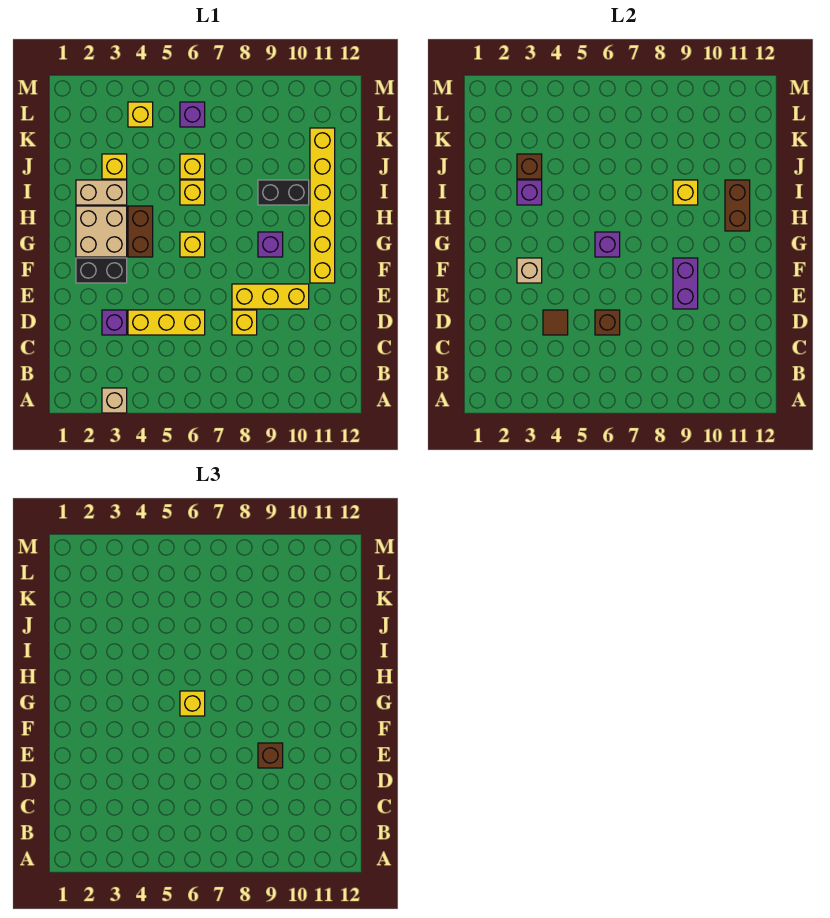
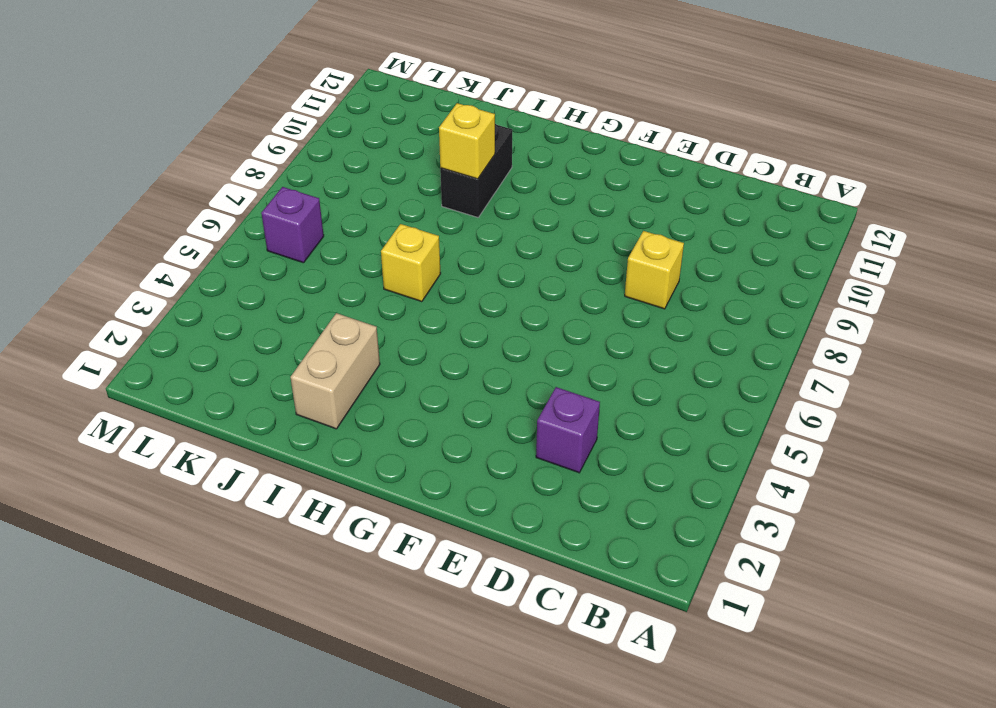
none -> tan 1x1 brick [102,388,127,413]
none -> yellow 1x3 brick [128,310,205,335]
none -> yellow 1x3 brick [232,284,309,309]

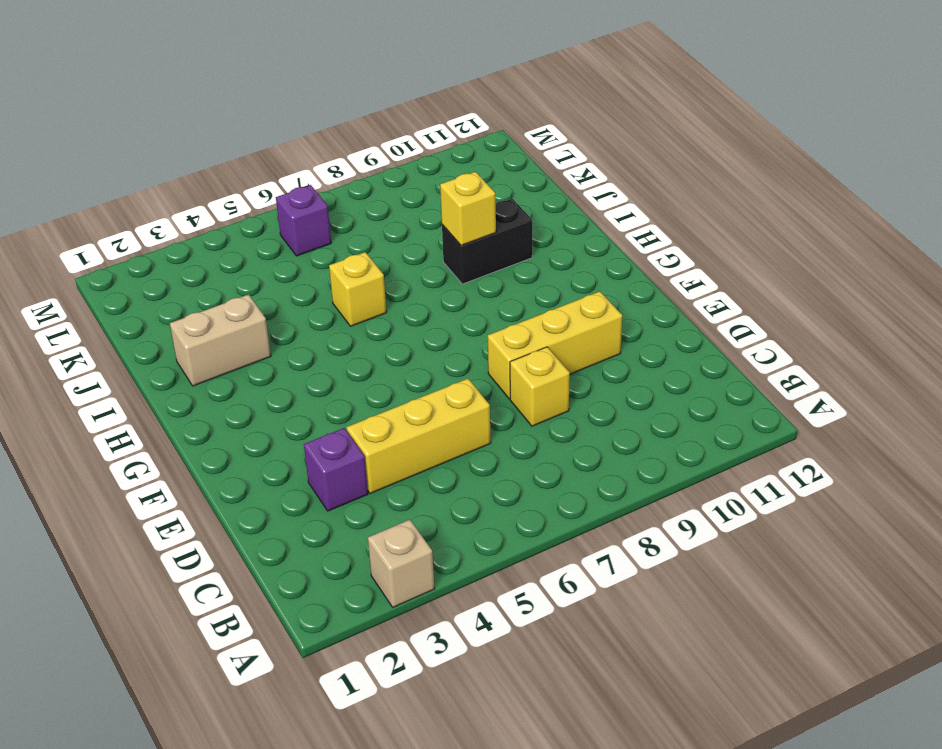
none -> black 1x2 brick [76,258,127,283]
none -> yellow 1x6 brick [310,128,335,283]
none -> tan 2x2 brick [76,206,127,257]

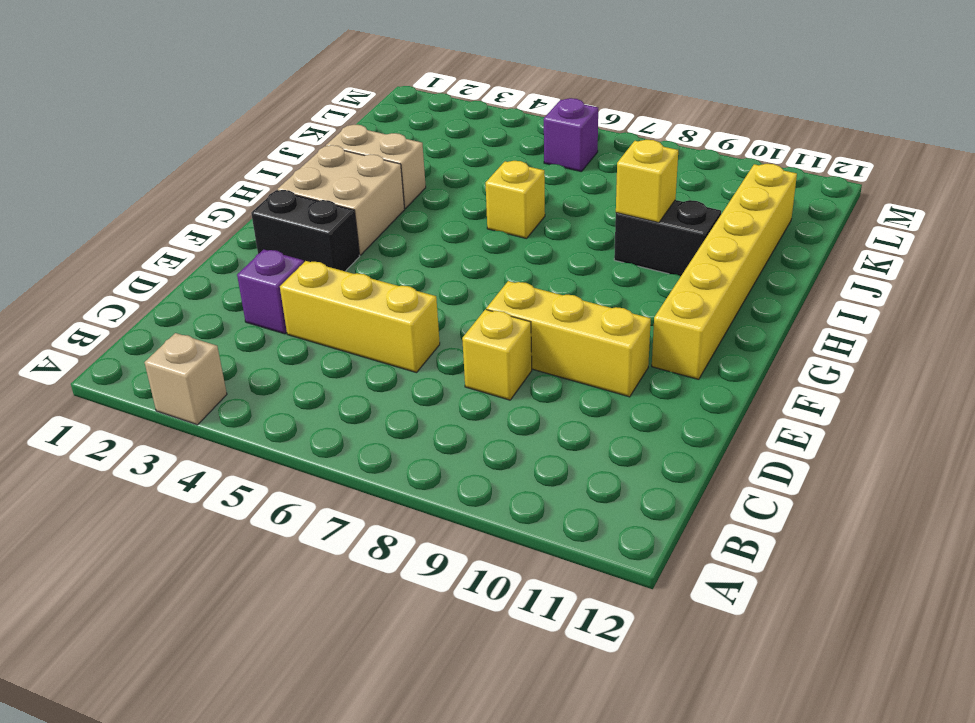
none -> brown 1x2 brick [128,206,153,257]
none -> yellow 1x1 brick [180,232,205,257]
none -> purple 1x1 brick [258,232,283,257]

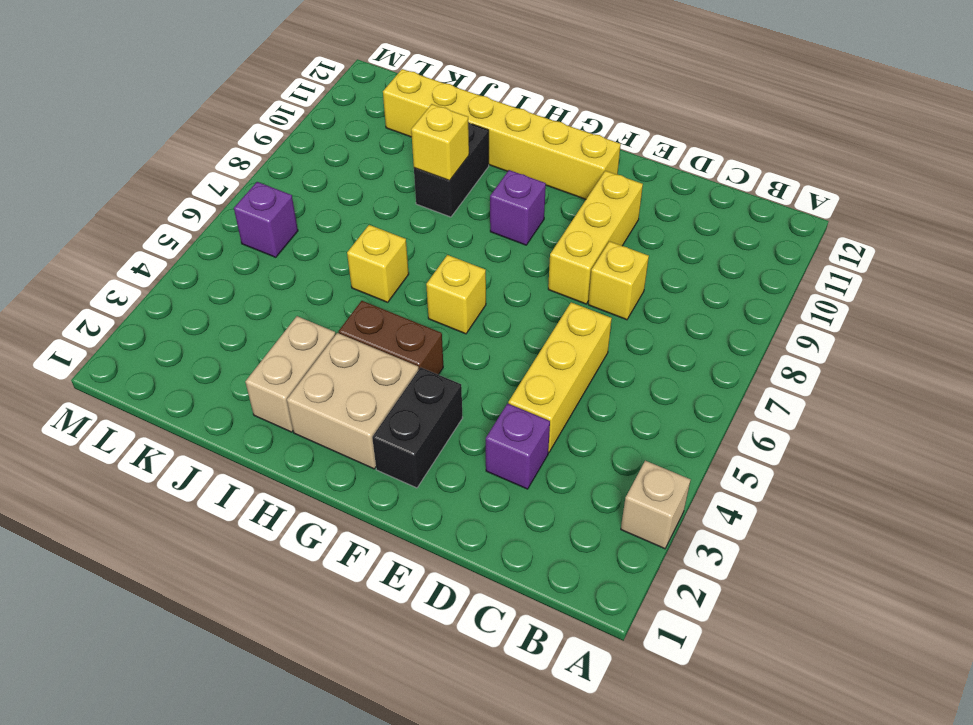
none -> yellow 1x1 brick [102,154,127,179]
none -> yellow 1x1 brick [180,154,205,179]
none -> yellow 1x1 brick [128,102,153,127]

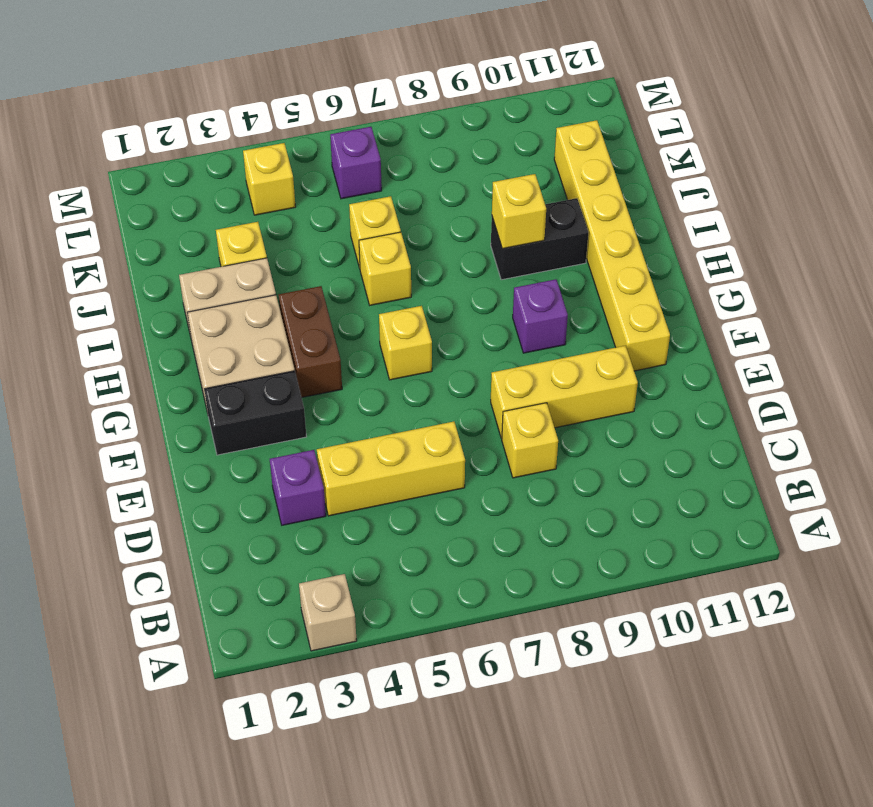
none -> brown 1x1 tile [543,310,568,335]
none -> brown 1x1 brick [595,310,620,335]
none -> purple 1x2 brick [673,258,698,309]

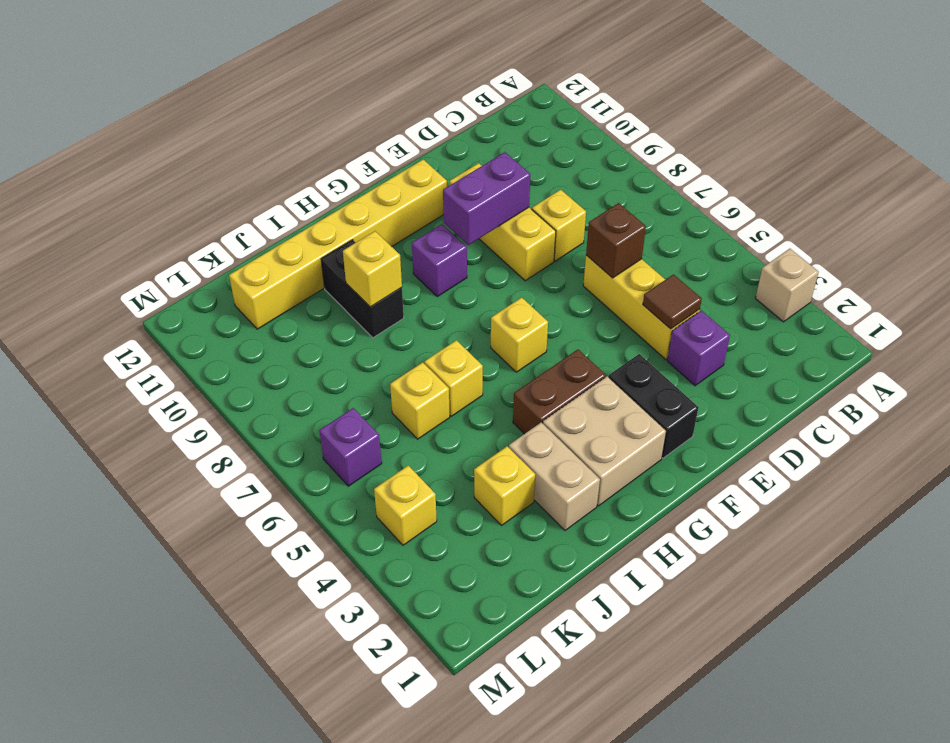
none -> tan 1x1 brick [517,258,542,283]
none -> purple 1x1 brick [595,232,620,257]
none -> brown 1x2 brick [725,180,750,231]

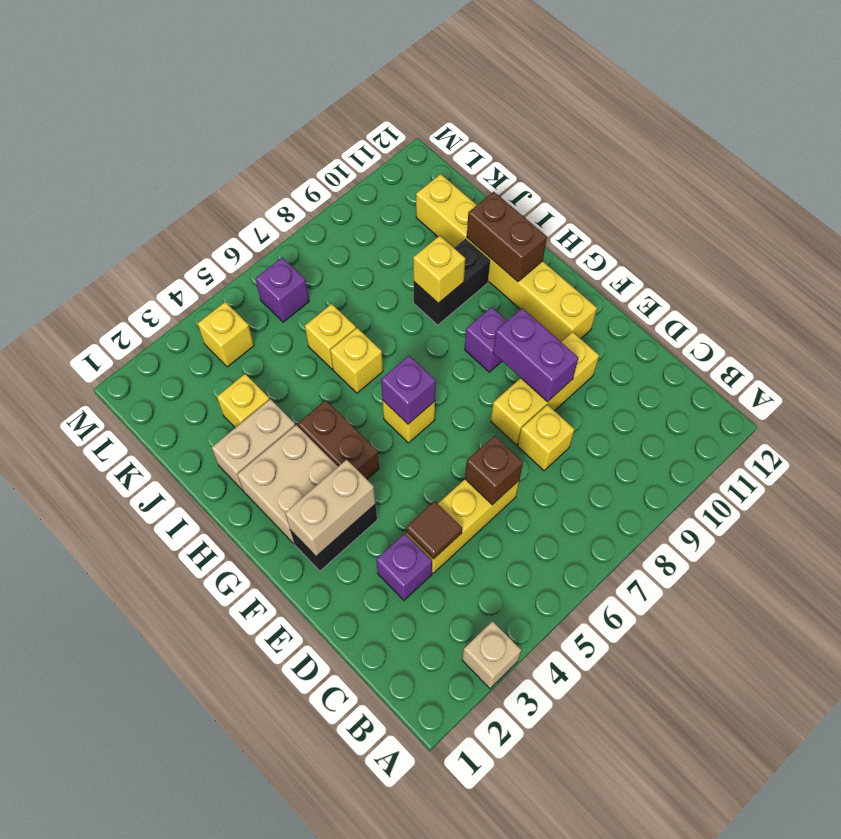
tan 1x2 brick [285,460,376,556] -> tan 1x1 brick [517,258,542,283]
none -> purple 1x1 brick [517,180,542,205]
none -> brown 1x1 brick [517,154,542,179]
none -> brown 1x1 brick [258,743,283,768]

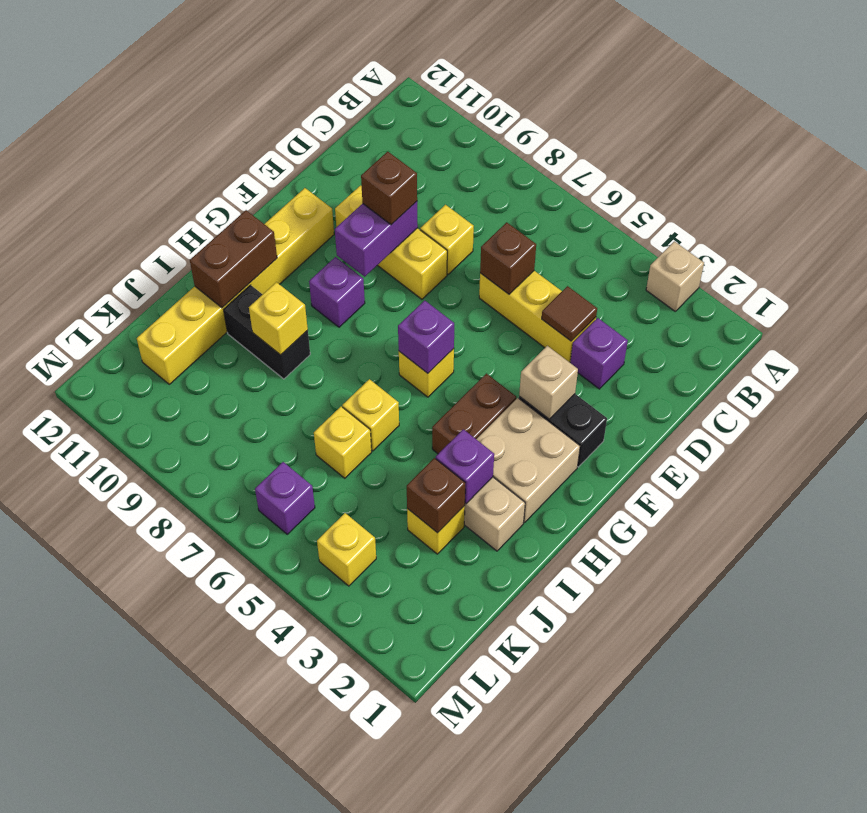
none -> yellow 1x1 brick [180,691,205,716]

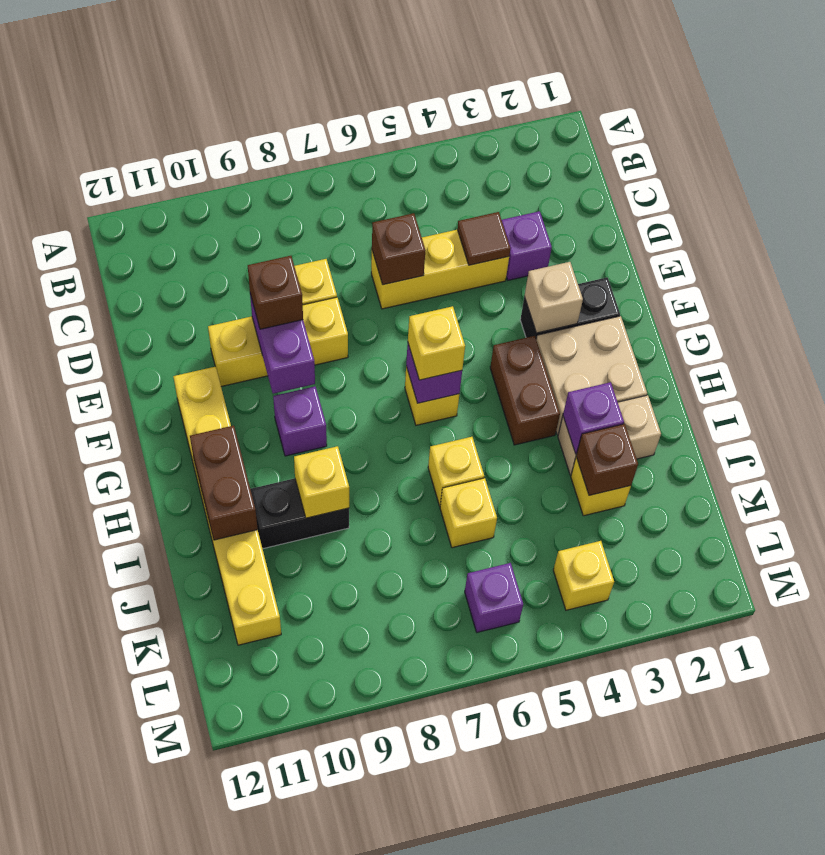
none -> tan 1x1 brick [102,388,127,413]

